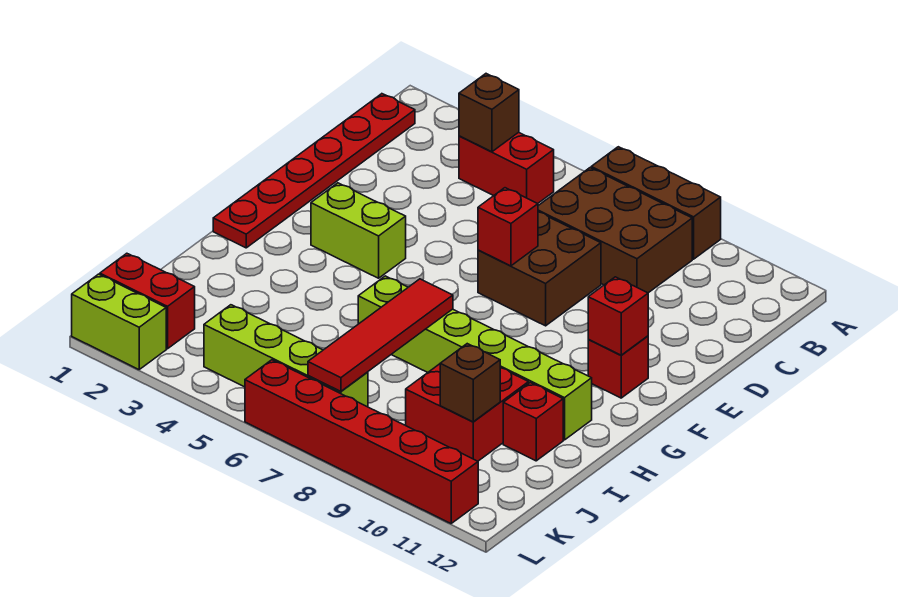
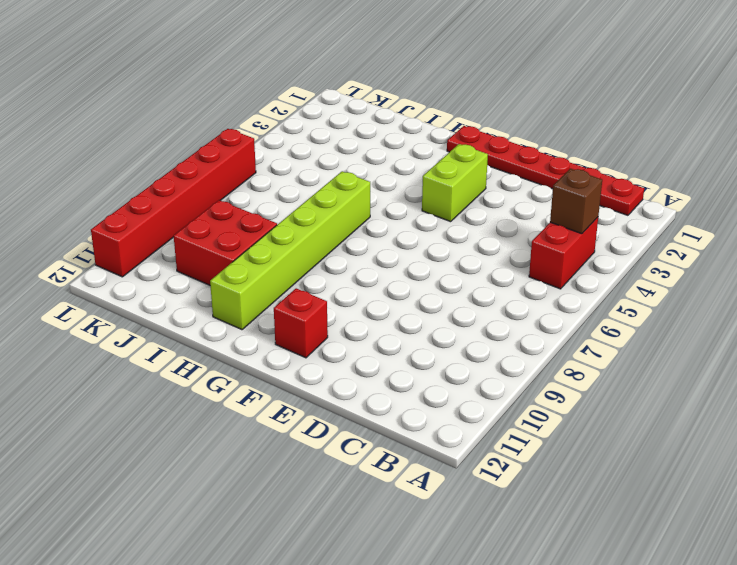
none -> brown 1x3 brick [591,147,721,259]
none -> brown 2x3 brick [538,168,692,293]
none -> brown 2x2 brick [478,212,601,326]

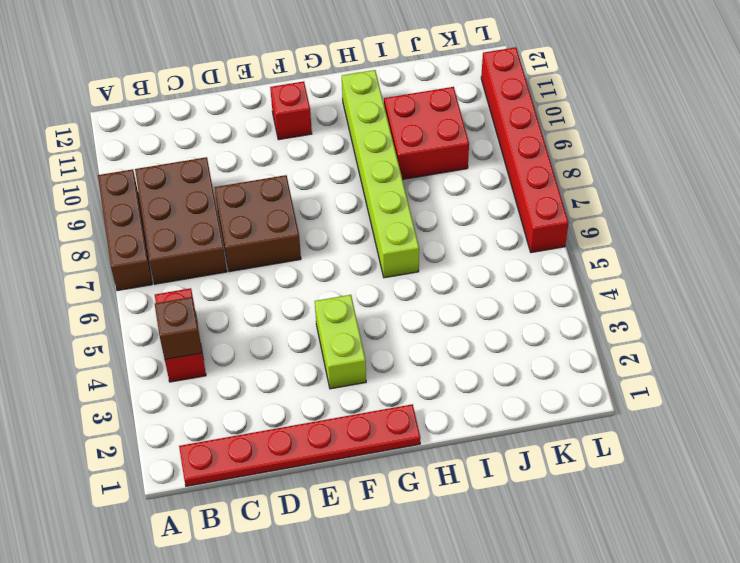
none -> red 1x1 brick [503,383,563,461]
none -> red 1x2 brick [100,253,195,349]
none -> lime 1x4 brick [204,305,368,407]

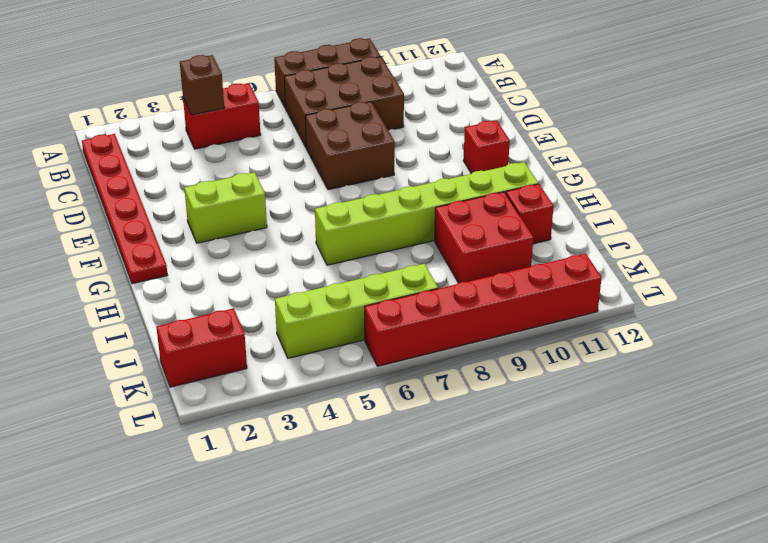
none -> lime 1x2 brick [72,274,166,369]
none -> red 1x1 brick [478,188,538,266]
none -> red 1x1 brick [588,277,648,355]

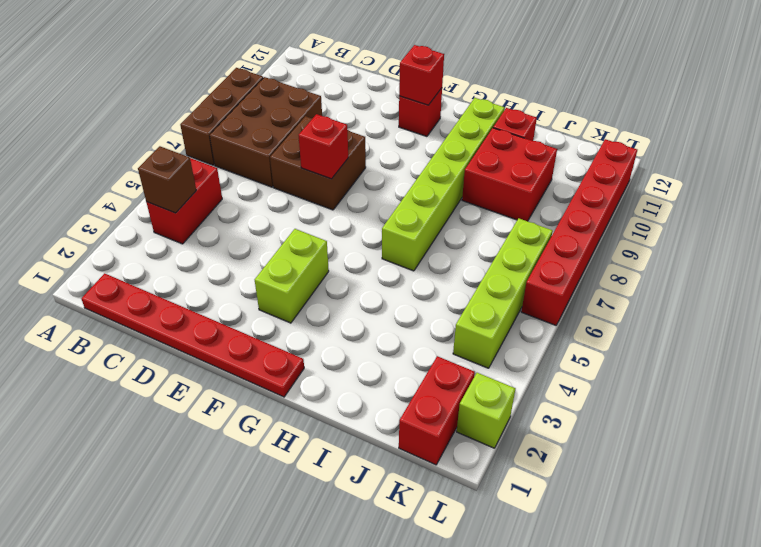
lime 1x1 brick [457,373,516,448] -> lime 1x2 brick [72,274,166,369]
none -> red 1x4 tile [308,279,453,391]
none -> brown 1x1 brick [440,344,500,422]

